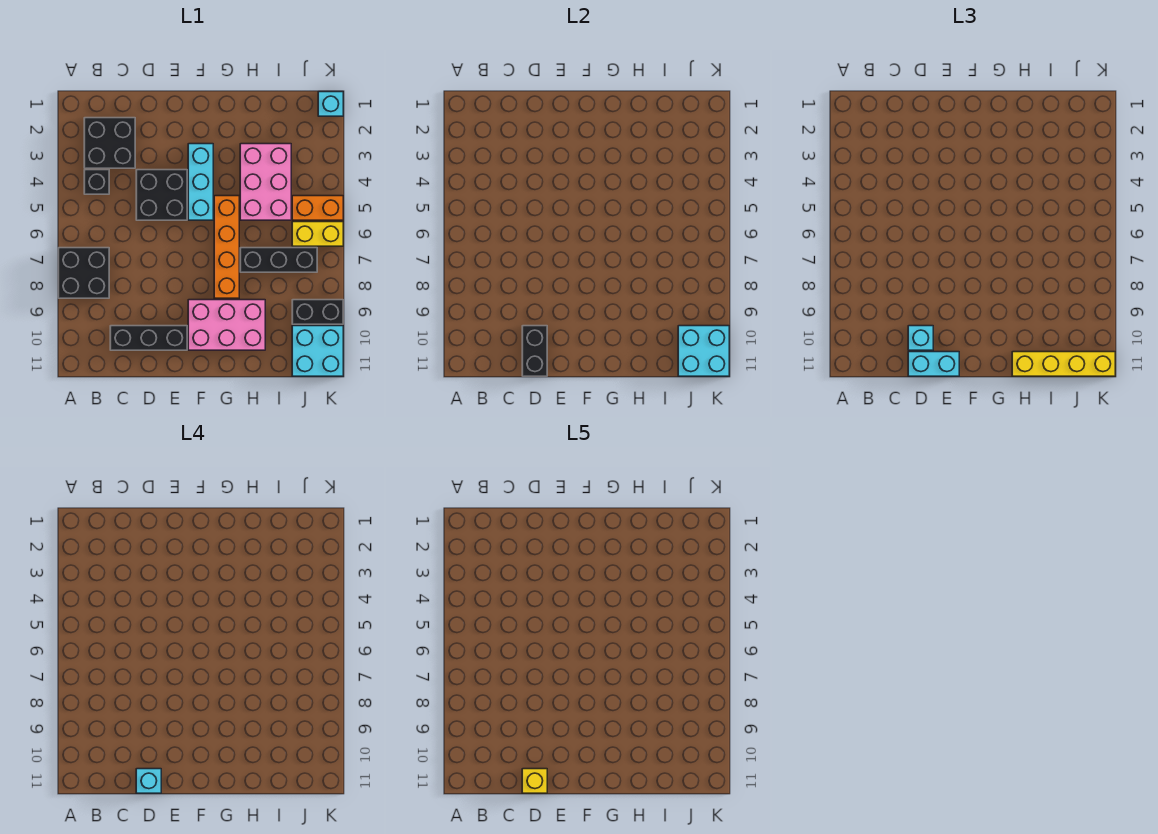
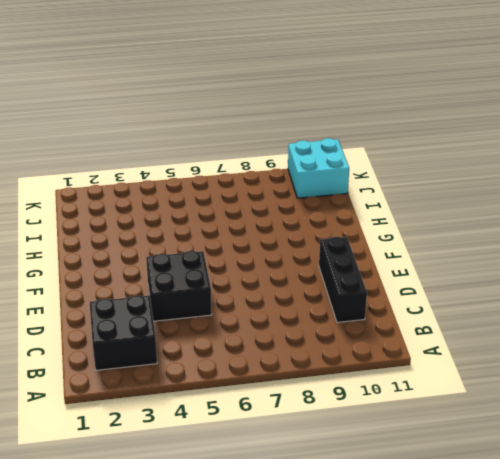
none -> black 2x2 brick [58,248,109,298]
none -> black 1x1 brick [84,170,109,194]
none -> cyan 1x3 brick [188,144,213,220]

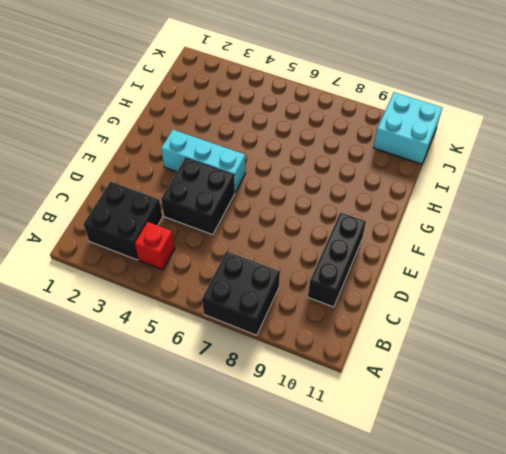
red 1x1 brick [135,222,175,270] -> black 1x1 brick [84,170,109,194]
none -> pink 2x3 brick [188,300,265,350]
none -> orange 1x4 brick [214,196,239,298]
none -> pink 2x3 brick [240,144,291,220]

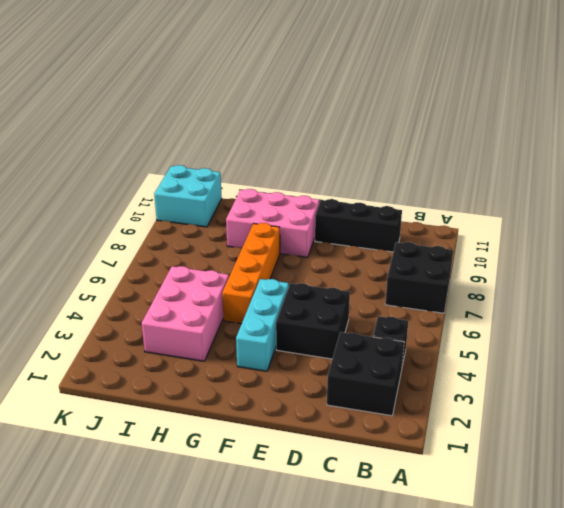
none -> black 1x3 brick [240,248,317,272]
none -> orange 1x2 brick [292,196,343,220]
none -> yellow 1x2 brick [292,222,343,246]

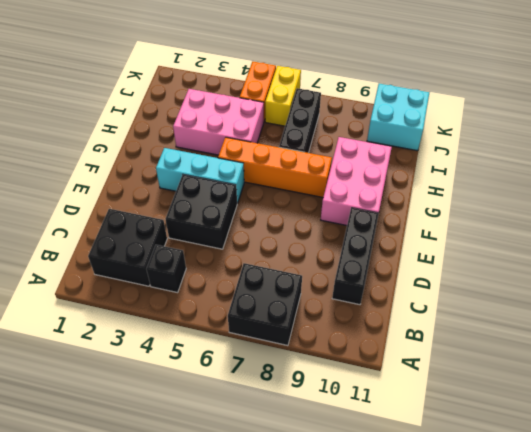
none -> black 1x2 brick [292,300,343,324]
none -> cyan 1x1 brick [318,92,343,116]
none -> black 1x2 brick [522,326,547,376]

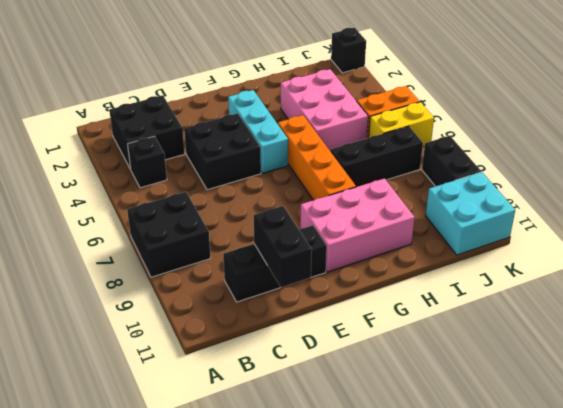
black 1x1 brick [331,28,366,73] -> cyan 1x1 brick [318,92,343,116]
black 1x2 brick [422,136,481,186] -> black 1x2 brick turned to [292,300,343,324]
none -> cyan 2x2 brick [678,326,729,376]
none -> cyan 1x1 brick [908,326,933,350]
none -> cyan 1x2 brick [908,352,959,376]

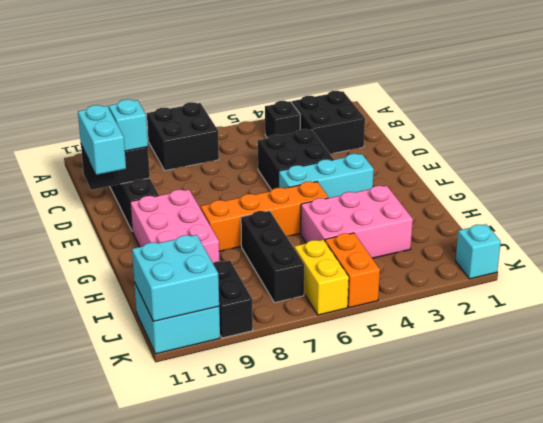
none -> yellow 1x4 brick [1012,352,1115,376]
none -> cyan 1x1 brick [136,769,161,793]
none -> yellow 1x1 brick [522,769,547,793]

